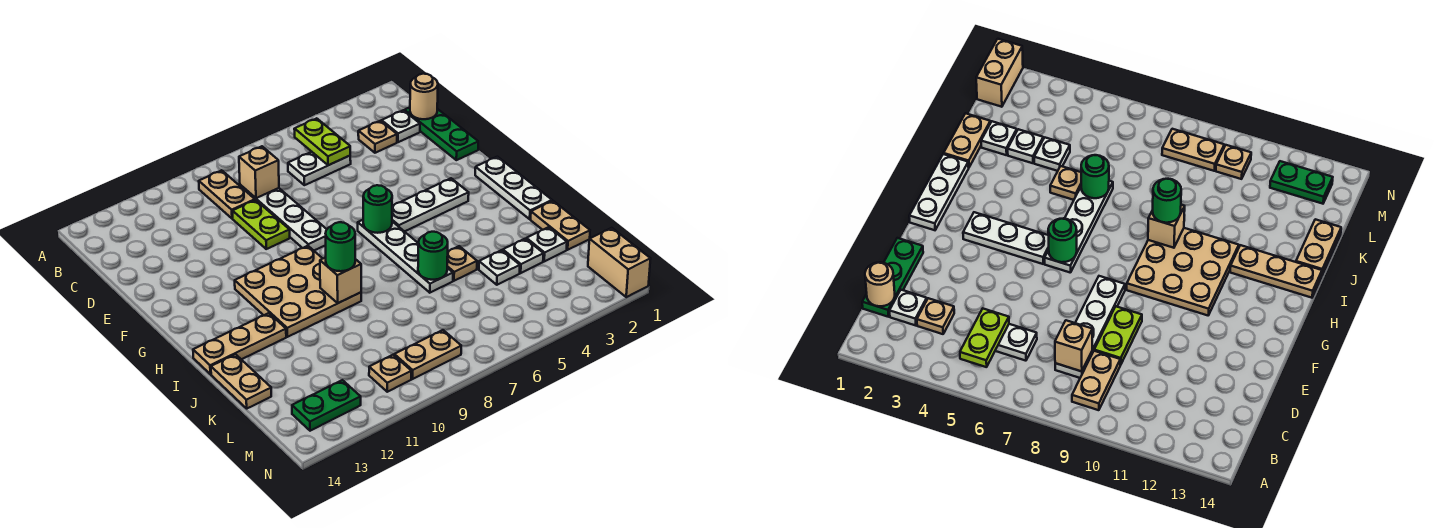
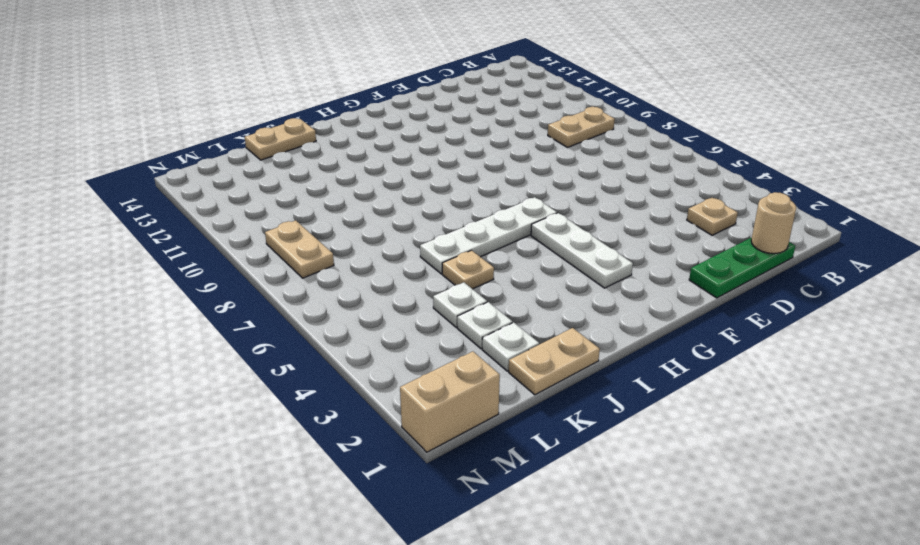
none -> white 1x1 plate [382,110,420,142]
none -> white 1x2 plate [288,152,351,185]
none -> white 1x4 plate [240,185,327,250]

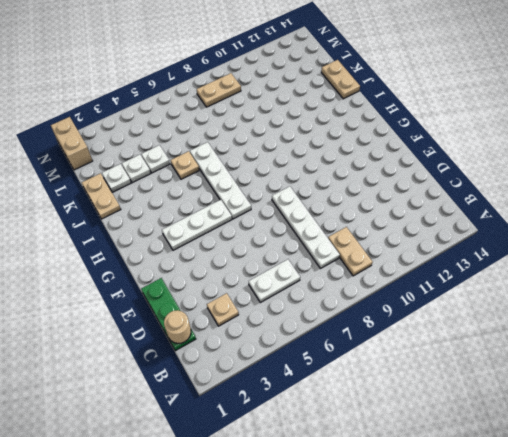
none -> white 1x1 plate [382,110,420,142]
none -> lime 1x2 plate [233,200,290,249]
none -> white 1x3 plate [475,157,552,219]

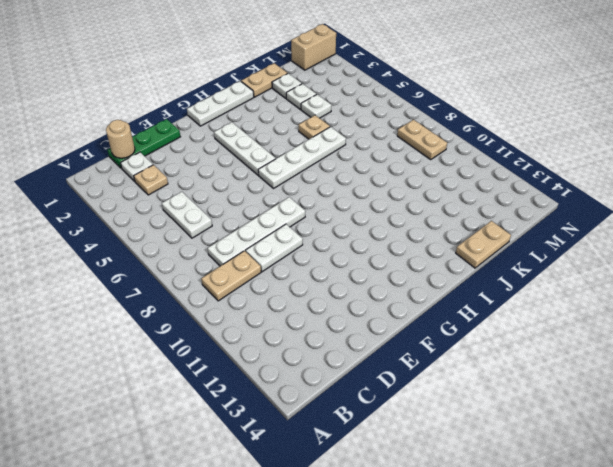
white 1x2 plate [246,224,303,272] -> lime 1x2 plate [233,200,290,249]
none -> tan 3x3 plate [235,246,361,337]
none -> tan 1x3 plate [193,313,286,374]
none -> tan 1x1 plate [369,355,411,392]

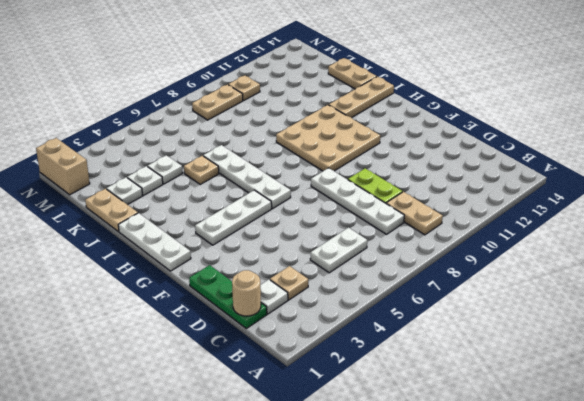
none -> green 1x2 plate [292,380,361,431]
none -> lime 1x2 plate [294,118,350,165]
none -> tan 1x1 brick [239,146,279,198]

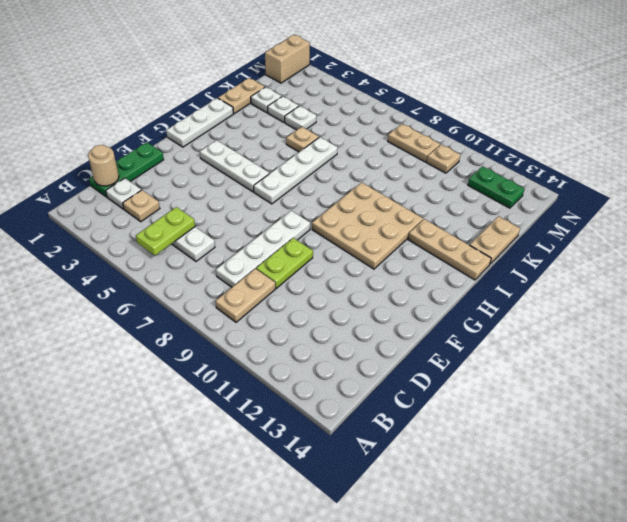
none -> tan 1x1 brick [239,146,279,198]
none -> green 1x1 round brick [363,185,392,233]
none -> tan 1x1 brick [320,257,361,303]

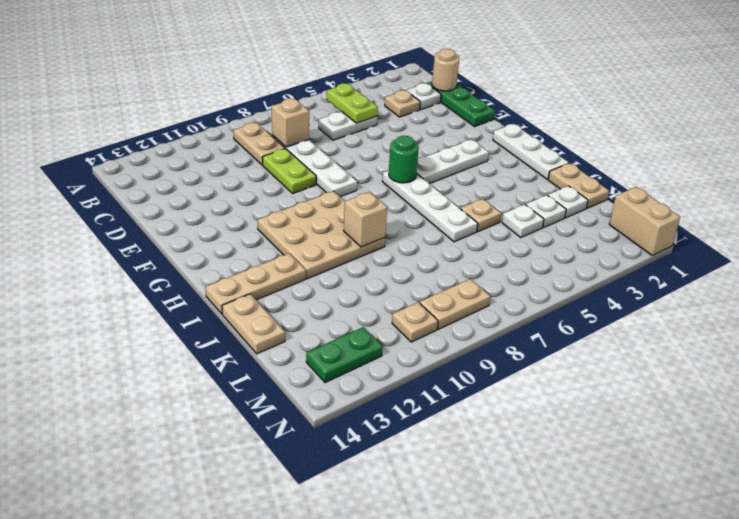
none -> green 1x1 round brick [418,232,448,280]
none -> green 1x1 round brick [326,222,355,271]

